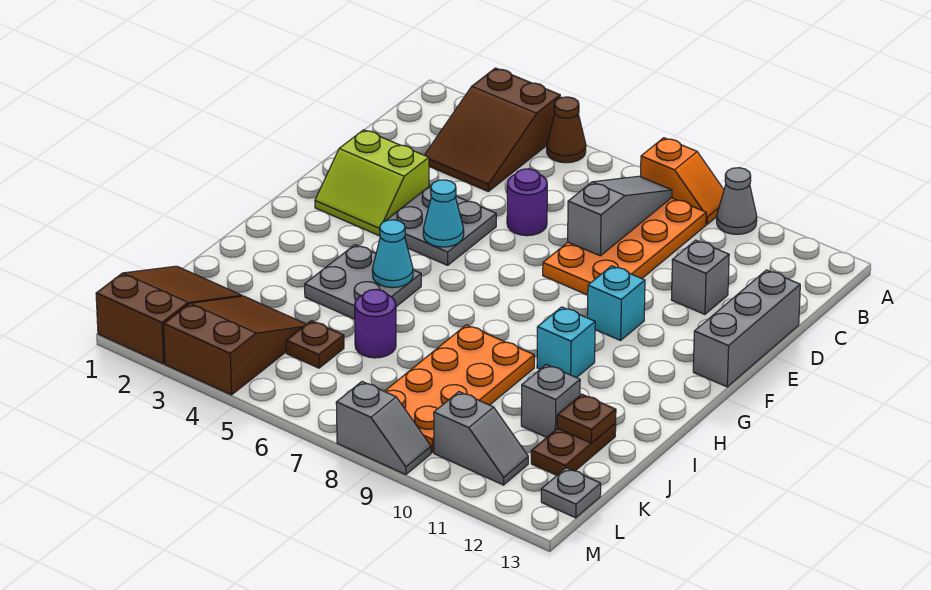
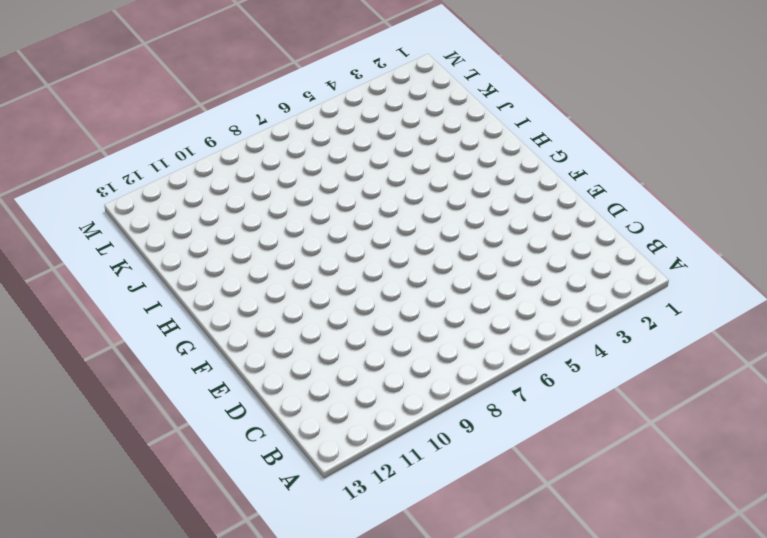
none -> brown 2x3 slope [425,68,560,191]
none -> brown 1x1 cone [547,97,586,163]
none -> orange 1x2 slope [641,138,724,224]

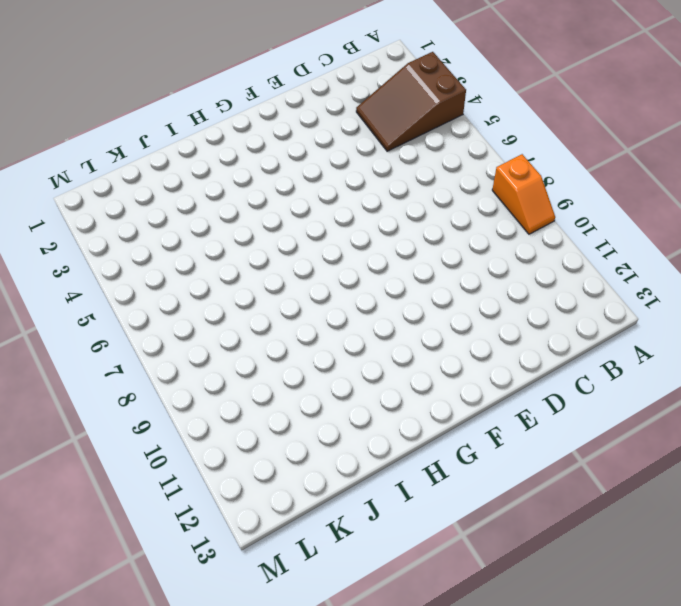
none -> brown 1x1 cone [547,97,586,163]
none -> grey 1x1 cone [717,168,757,234]
none -> orange 2x4 plate [543,198,706,295]

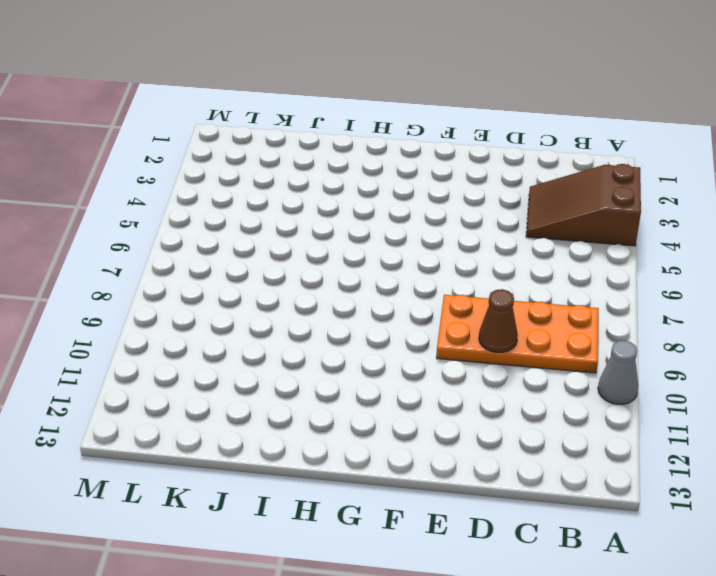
brown 1x1 cone [479,289,518,352] -> brown 1x1 cone moved to [547,97,586,163]
none -> orange 1x2 slope [641,138,724,224]
none -> purple 1x1 round brick [507,169,547,236]
none -> grey 1x1 brick [671,240,729,314]

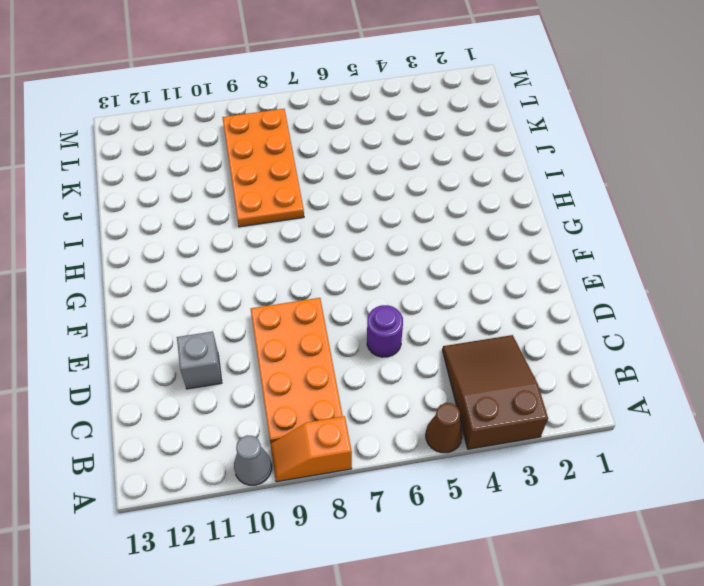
none -> grey 1x3 brick [693,270,800,387]
none -> lime 2x2 slope [315,130,429,236]
none -> grey 2x2 plate [386,185,496,265]

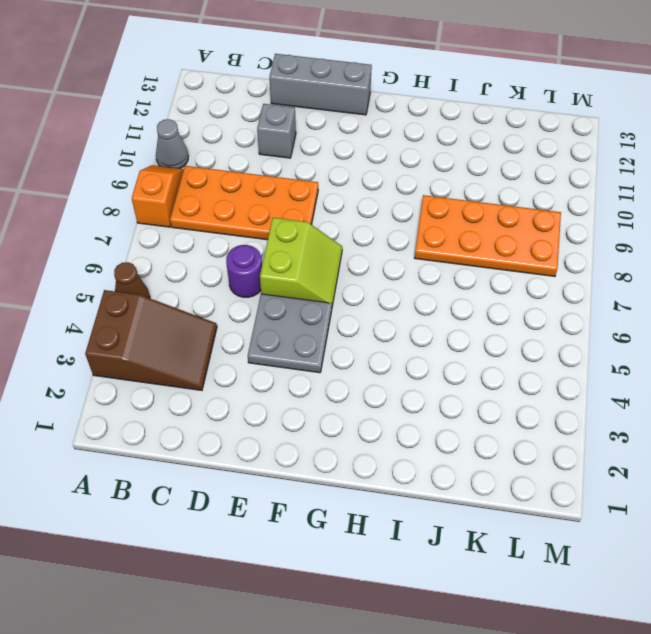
lime 2x2 slope [260,218,342,306] -> lime 2x2 slope moved to [315,130,429,236]
none -> cyan 1x1 brick [587,266,645,341]
none -> grey 2x2 plate [305,245,421,319]
none -> cyan 1x1 brick [537,307,595,378]

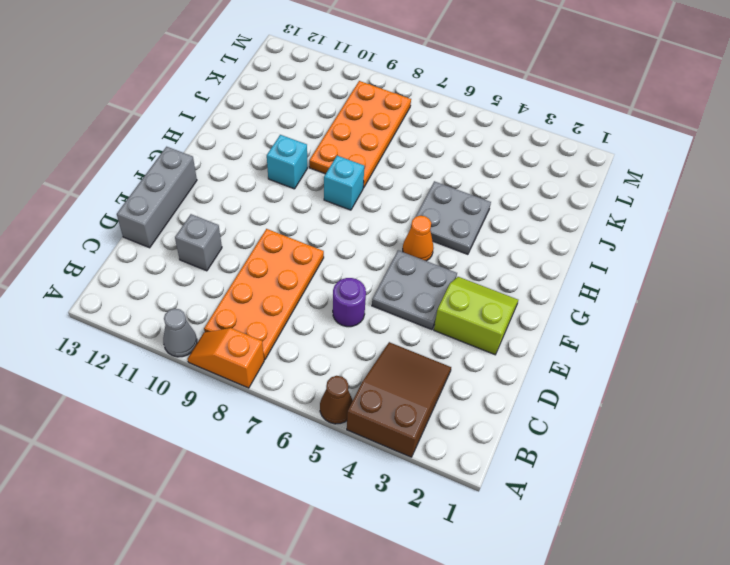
orange 1x1 cone [403,216,433,261] -> none
cyan 1x1 brick [324,156,364,210] -> cyan 1x1 brick moved to [587,266,645,341]
none -> purple 1x1 round brick [355,289,396,358]
none -> grey 1x1 brick [521,365,580,437]
none -> brown 1x2 plate [531,423,616,475]

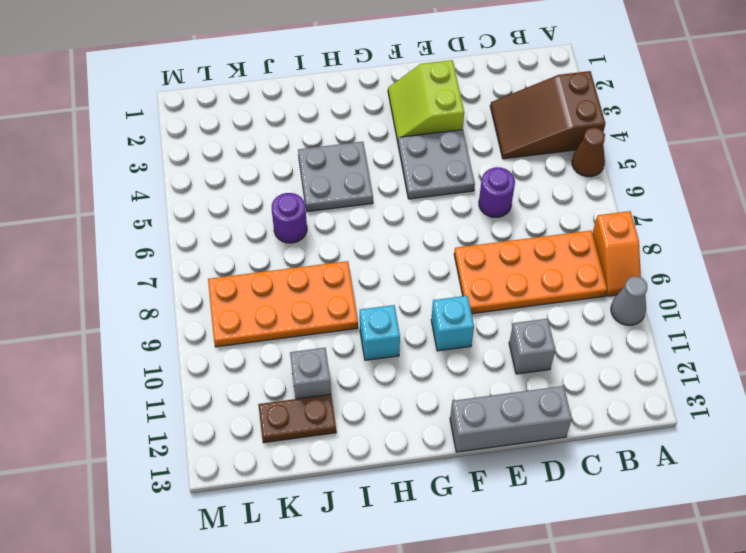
none -> brown 2x3 slope [96,266,242,364]
none -> brown 2x3 slope [164,296,306,395]
none -> brown 1x1 plate [286,321,344,368]

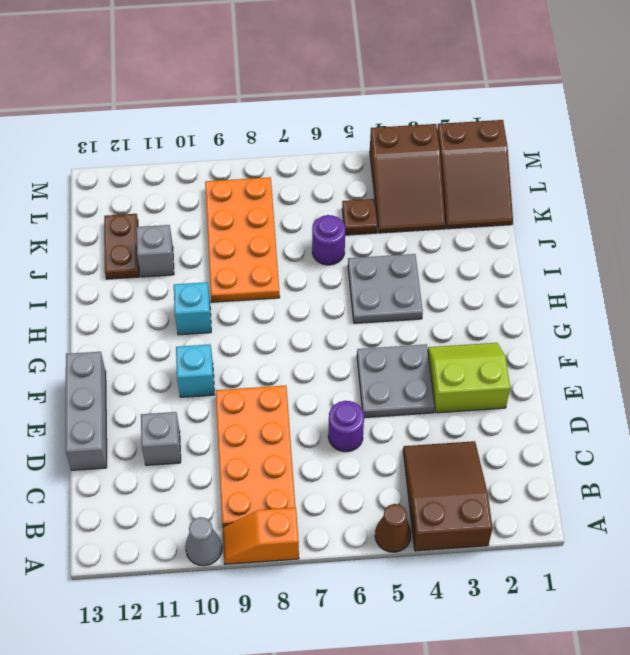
none -> grey 1x2 slope [434,392,528,485]
none -> grey 1x1 plate [541,468,601,518]
none -> grey 1x2 slope [336,382,431,475]

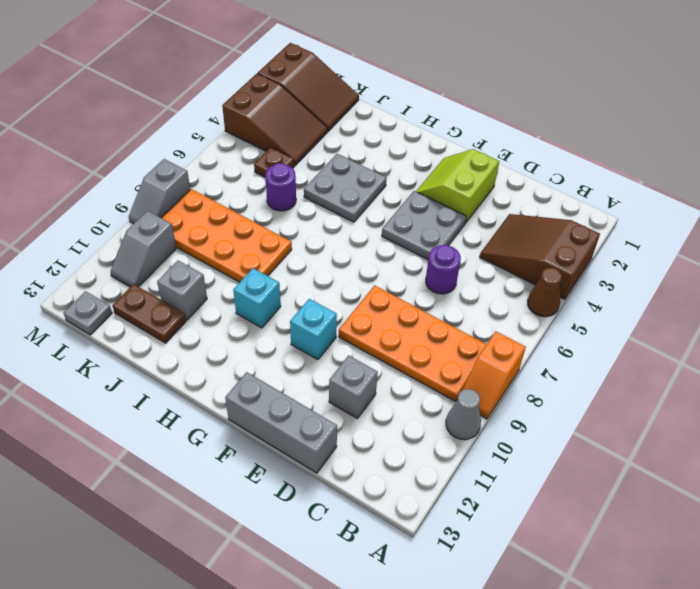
none -> grey 1x3 slope [568,176,672,256]
none -> cyan 1x1 cone [423,180,464,247]
none -> cyan 1x1 cone [372,220,413,288]

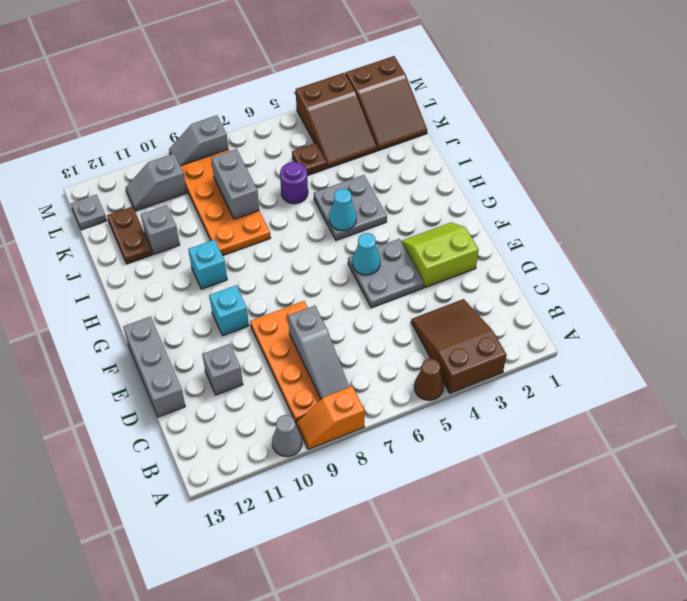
grey 1x2 brick [211,149,259,219] -> none
none -> purple 1x1 round brick [507,169,547,236]
none -> brown 1x1 plate [557,394,616,443]

